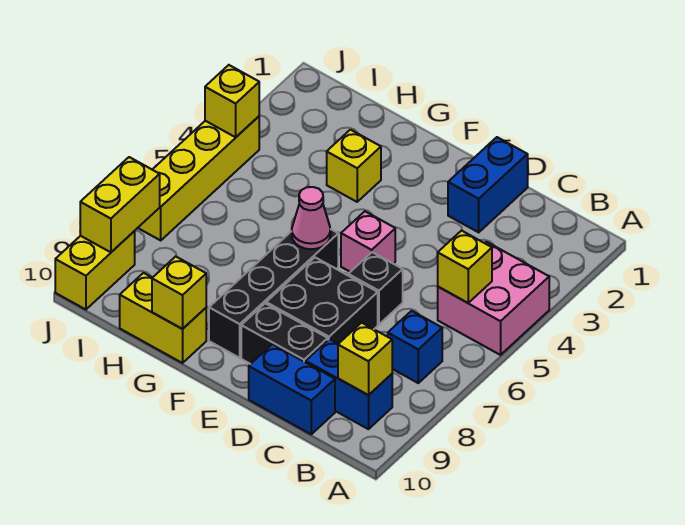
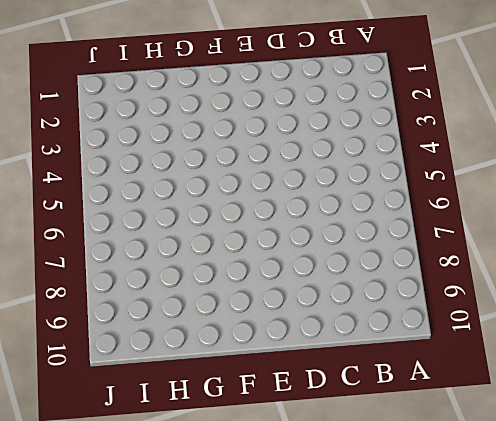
none -> pink 2x2 brick [438,242,549,355]
none -> blue 1x1 brick [388,311,442,383]
none -> blue 1x2 brick [306,339,392,429]

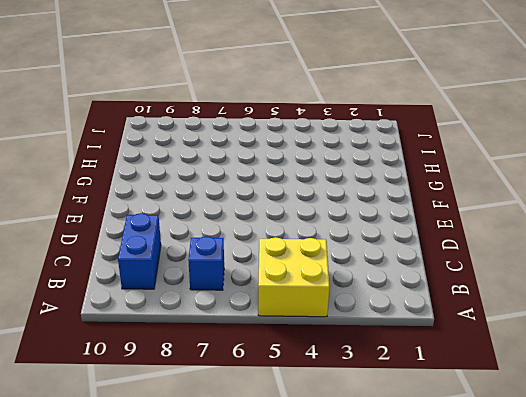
yellow 2x2 brick [258,237,330,317] -> pink 2x2 brick [438,242,549,355]
none -> blue 1x2 brick [249,344,335,434]
none -> blue 1x2 brick [448,137,528,232]
none -> black 1x1 brick [348,252,403,324]

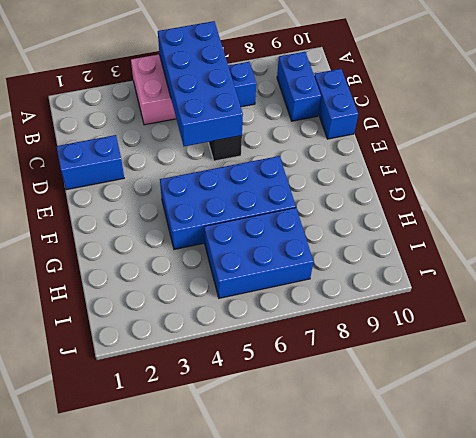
blue 2x4 brick [158,21,243,146] -> yellow 1x1 brick [438,231,492,303]
blue 2x4 brick [160,156,296,249] -> black 1x4 brick [209,229,338,358]
blue 2x3 brick [204,208,313,298] -> none
none -> black 2x2 brick [266,257,378,344]
none -> black 1x2 brick [241,303,328,364]
none -> pink 1x1 brick [341,211,395,272]

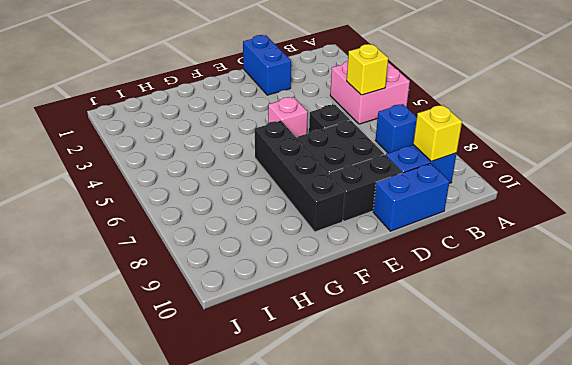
none -> yellow 1x1 brick [327,130,381,202]
none -> yellow 1x2 brick [120,273,206,363]
none -> yellow 1x4 brick [138,116,259,240]

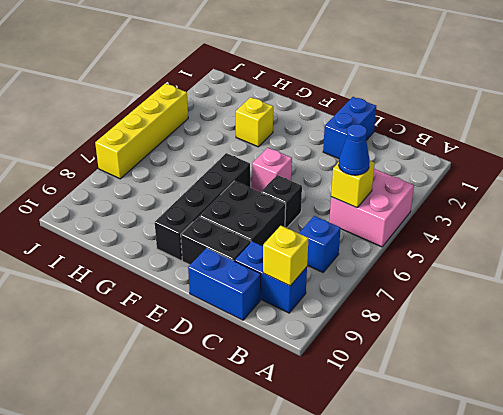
blue 1x1 cone [339,124,370,175] -> none
none -> yellow 1x2 brick [120,273,206,363]
none -> yellow 1x2 brick [55,231,135,310]
none -> pink 1x1 cone [292,187,331,249]

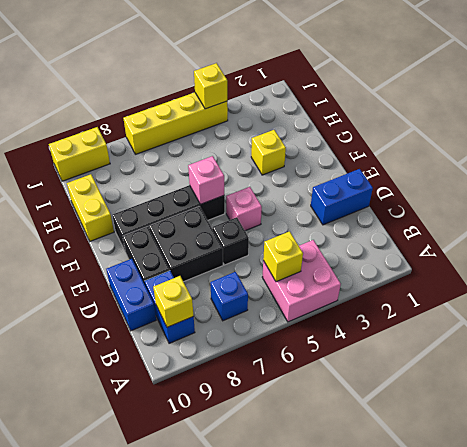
pink 1x1 brick [188,156,224,204] -> pink 1x1 cone [292,187,331,249]
none -> yellow 1x1 brick [152,256,206,329]
none -> yellow 1x2 brick [80,157,160,252]

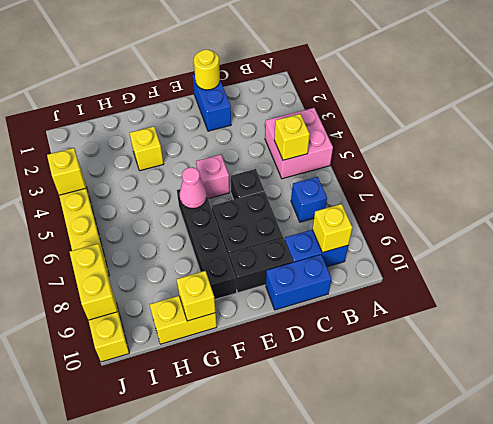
yellow 1x1 round brick [194,50,220,90] -> none

